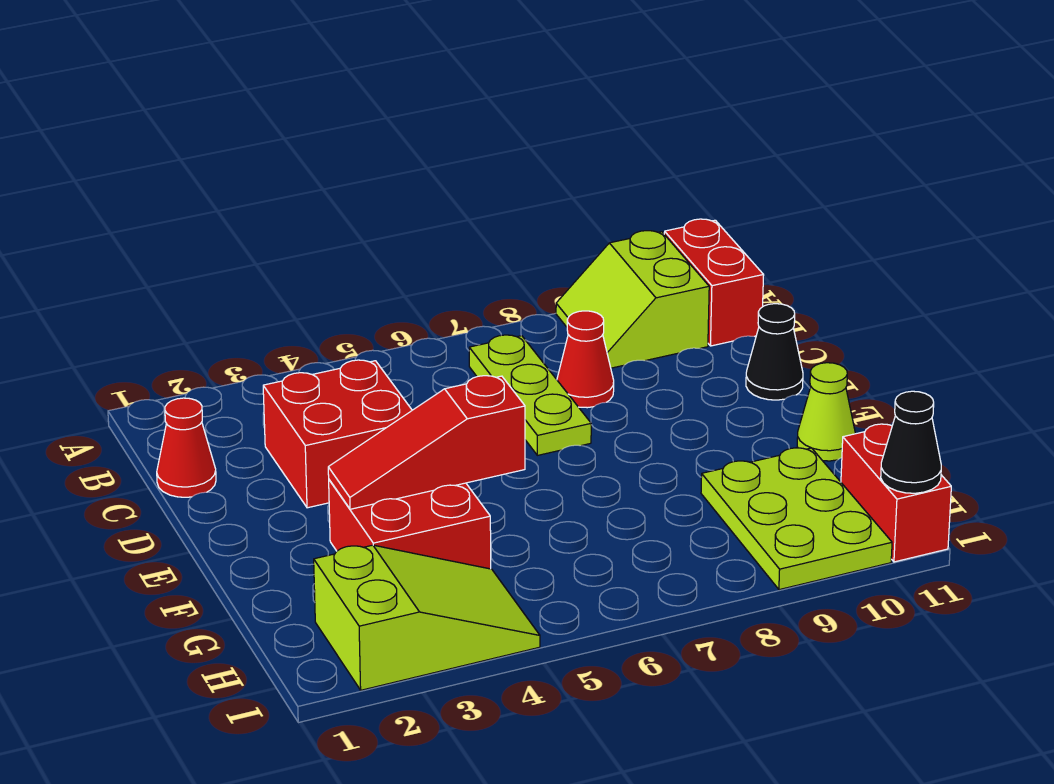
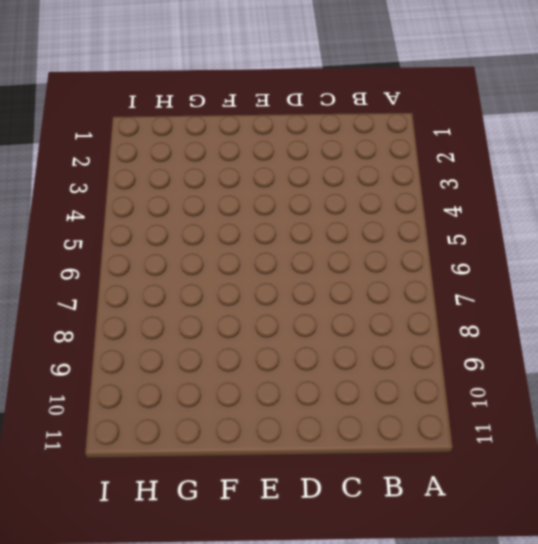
none -> lime 2x2 slope [556,231,709,368]
none -> red 1x2 brick [664,219,764,346]
none -> lime 1x3 plate [469,335,591,455]

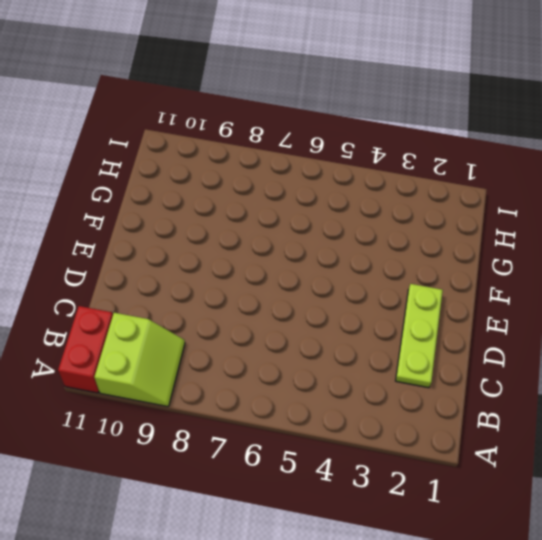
lime 1x3 plate [396,284,443,388] -> lime 1x3 plate moved to [469,335,591,455]
none -> red 1x1 cone [157,398,216,497]
none -> red 2x2 brick [263,360,412,508]
none -> red 1x1 cone [557,311,614,408]

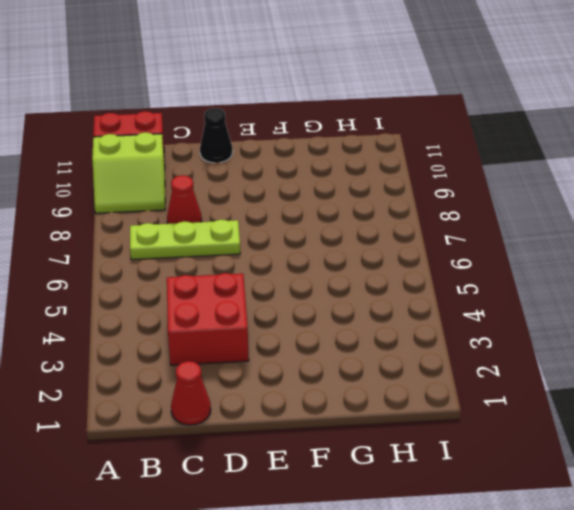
none -> red 2x2 brick [329,480,491,569]
none -> lime 1x1 cone [797,363,855,461]
none -> lime 2x3 plate [701,448,892,590]

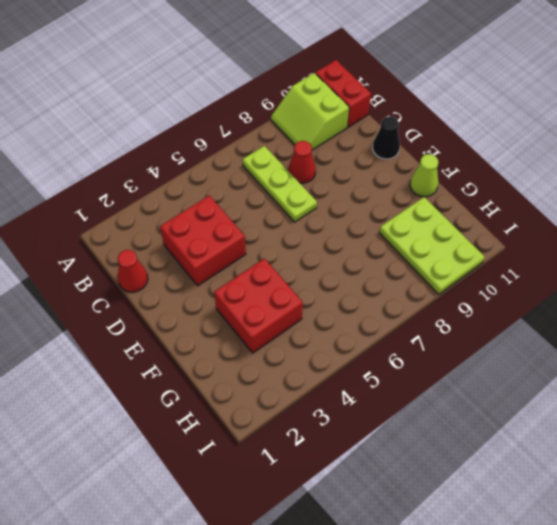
none -> lime 2x3 slope [314,545,540,690]
none -> red 1x2 brick [841,424,951,562]
none -> red 1x3 slope [328,376,525,509]

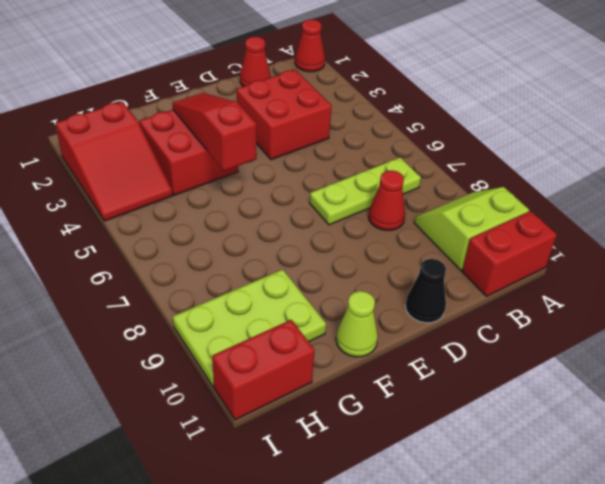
red 1x1 cone [295,19,325,72] -> none
red 2x3 slope [56,102,173,221] -> lime 2x3 slope [314,545,540,690]
none -> black 1x1 cone [881,391,941,493]

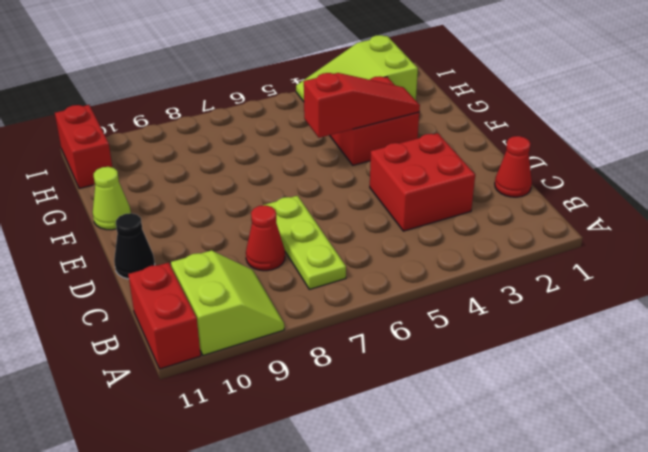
none -> lime 2x3 plate [701,448,892,590]
none -> black 1x1 cone [881,391,941,493]

